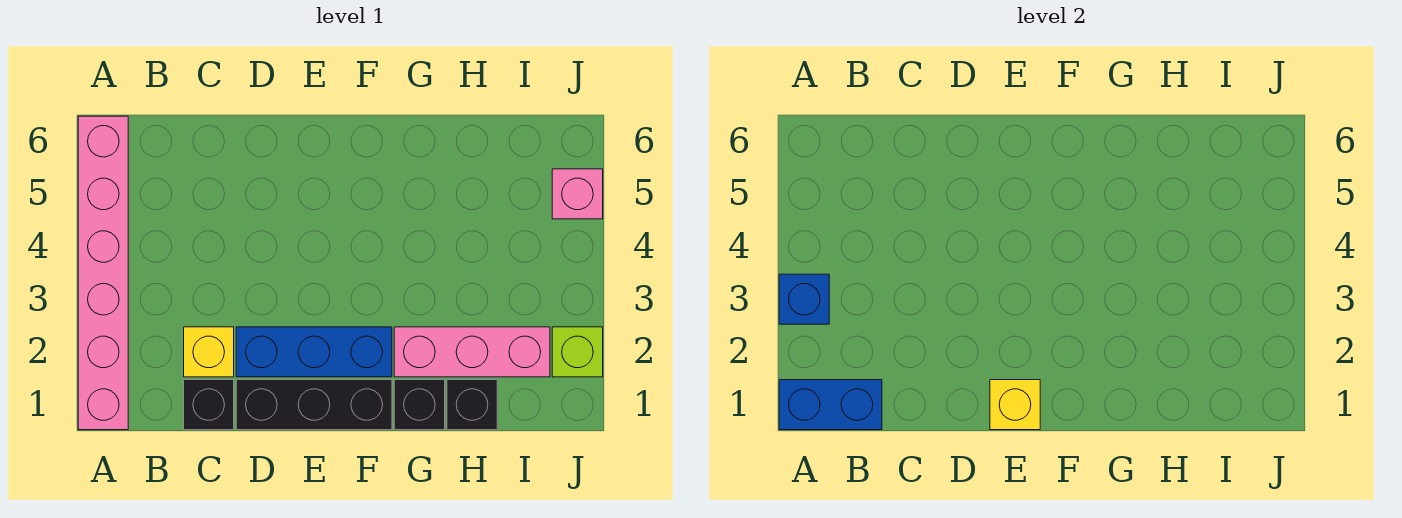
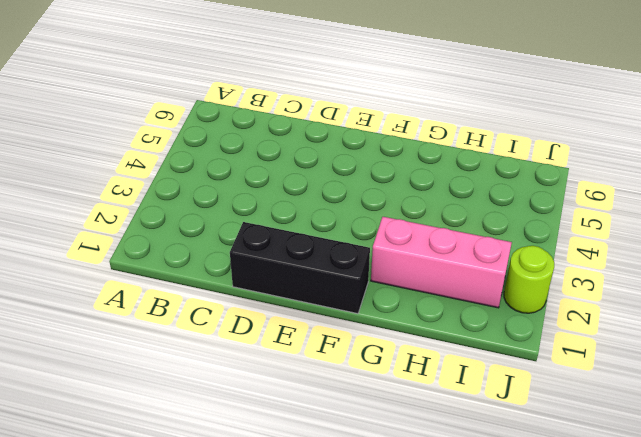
lime 1x1 round brick [504,246,554,313] -> lime 1x1 brick [552,327,603,377]
none -> pink 1x6 brick [78,116,128,430]
none -> black 1x1 brick [184,380,234,430]
none -> yellow 1x1 brick [184,327,234,377]

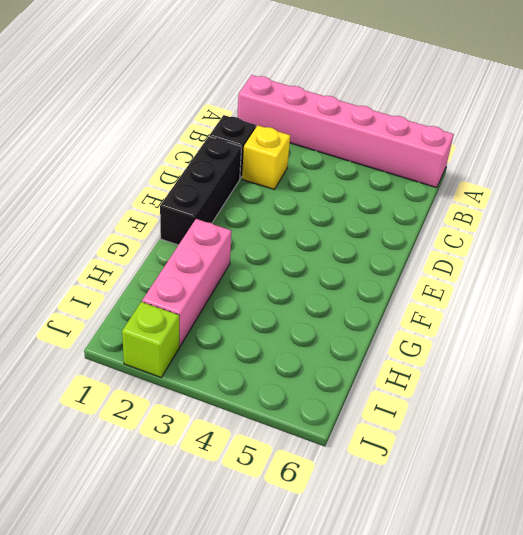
none -> blue 1x3 brick [236,327,392,377]
none -> black 1x1 brick [394,380,445,430]
none -> black 1x1 brick [447,380,497,430]

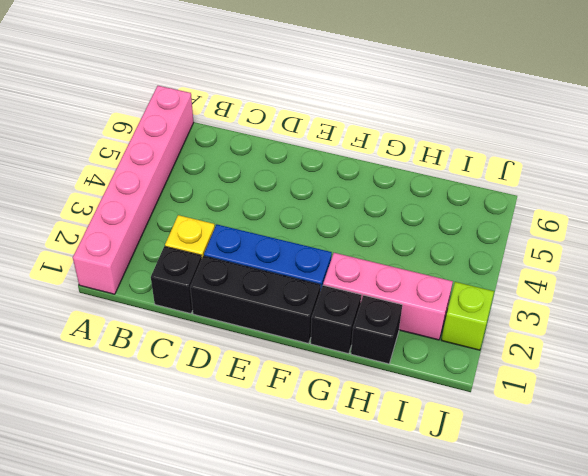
none -> pink 1x1 brick [552,169,603,219]
none -> blue 1x2 brick [779,380,882,430]
none -> blue 1x1 brick [779,274,829,324]

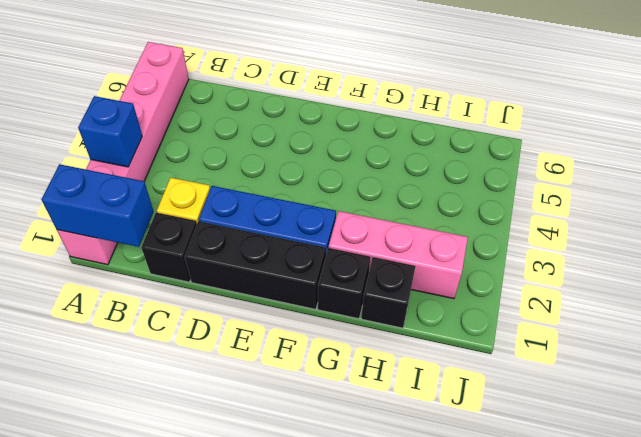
none -> lime 1x1 brick [552,327,603,377]
none -> pink 1x1 brick [552,169,603,219]
none -> yellow 1x1 brick [990,380,1040,430]

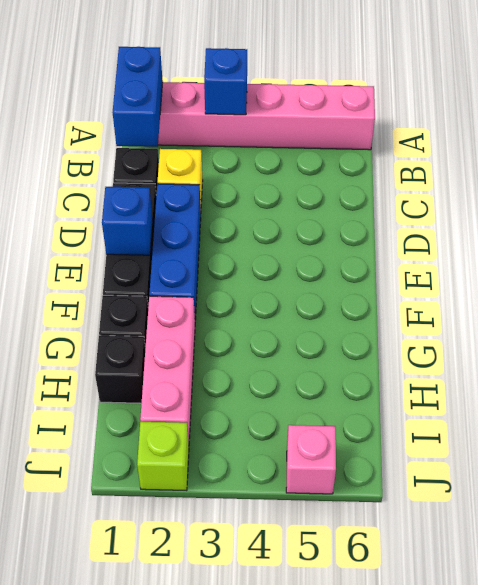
blue 1x1 brick [102,187,153,255] -> yellow 1x1 brick [990,380,1040,430]

